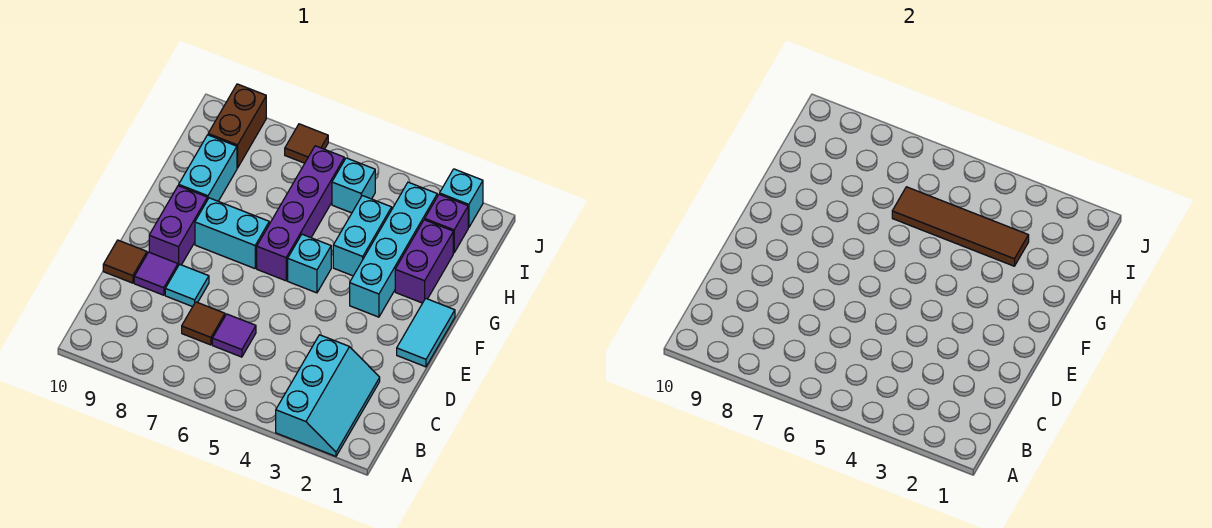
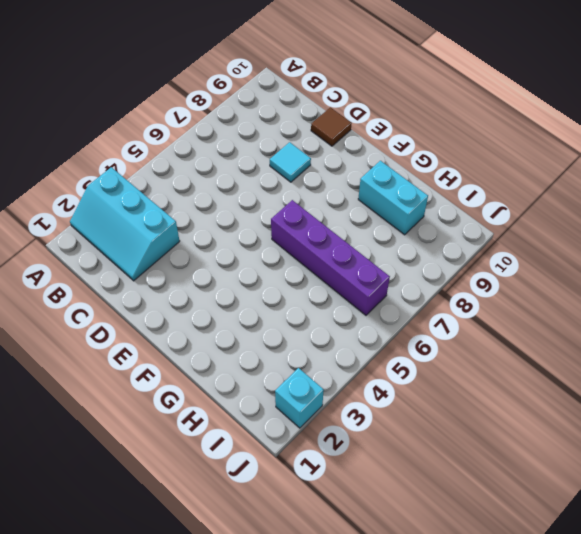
none -> purple 1x1 tile [212,314,256,357]
none -> brown 1x1 tile [182,302,225,345]
none -> purple 1x1 tile [134,252,178,295]

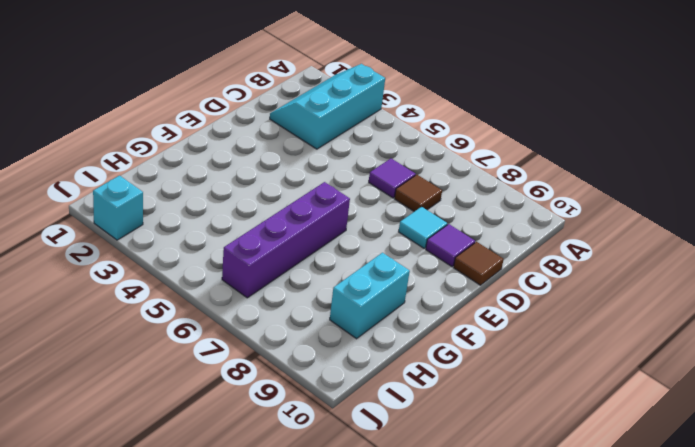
none -> cyan 1x2 tile [397,298,455,367]
none -> purple 1x2 brick [149,186,207,266]
none -> cyan 1x4 brick [350,182,437,317]

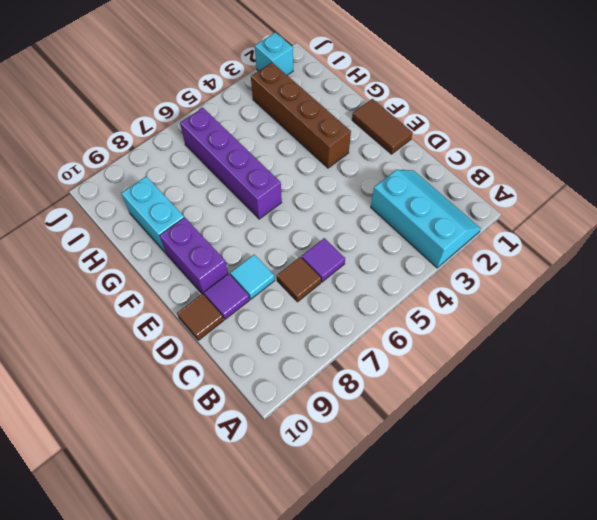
brown 1x2 tile [352,99,413,154] -> cyan 1x2 tile [397,298,455,367]
brown 1x4 brick [251,63,351,168] -> cyan 1x4 brick [350,182,437,317]
none -> cyan 1x1 brick [288,234,331,293]
none -> cyan 1x2 brick [195,198,269,269]
none -> purple 1x2 brick [395,220,453,303]

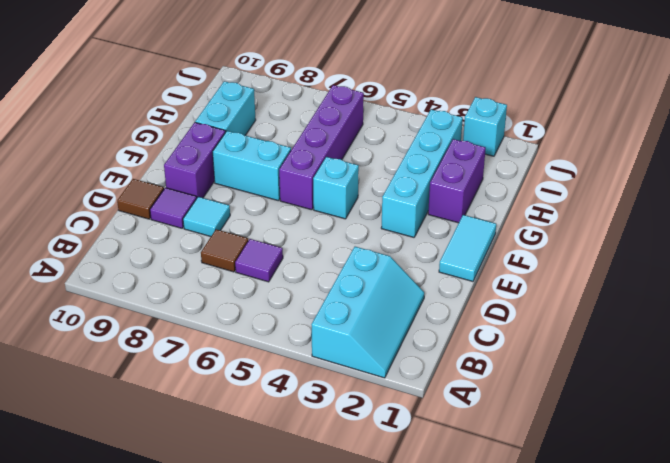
none -> cyan 1x2 brick [333,196,392,276]
none -> purple 1x1 brick [425,194,468,253]
none -> cyan 1x1 brick [332,158,375,213]

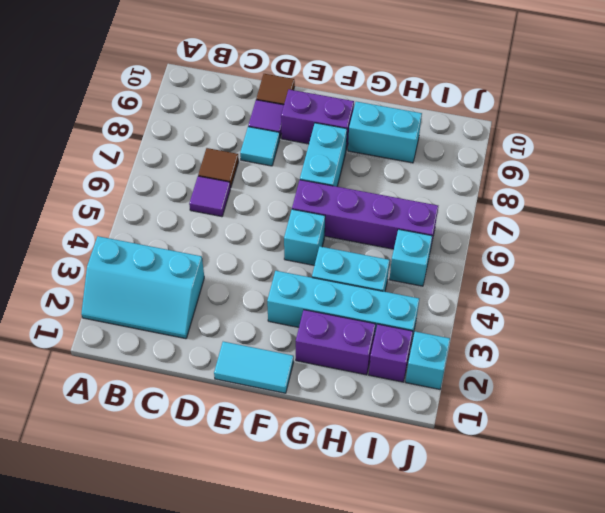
none -> brown 1x2 brick [208,84,266,168]
none -> brown 1x1 tile [285,124,328,163]
none -> brown 1x4 tile [892,187,1029,266]

